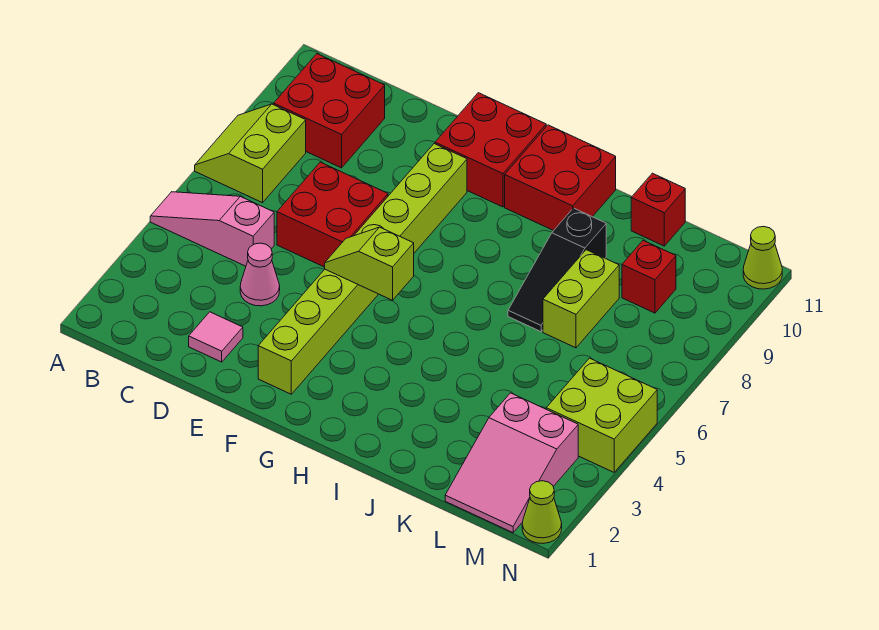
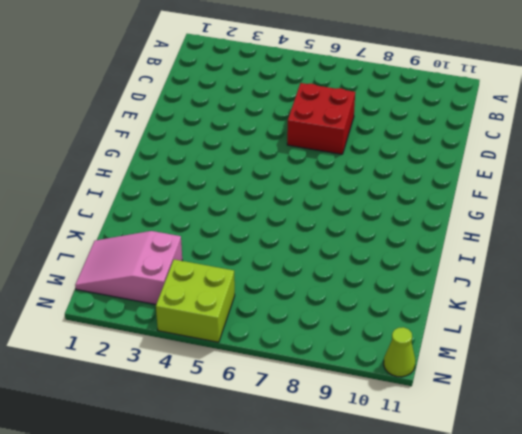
none -> pink 1x3 slope [150,192,274,266]
none -> lime 2x2 slope [195,104,306,203]
none -> red 2x2 brick [274,54,385,168]

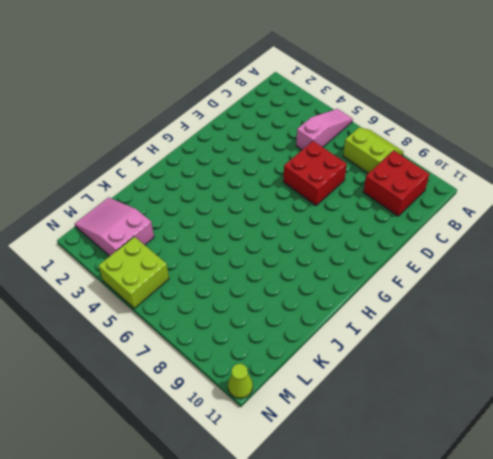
none -> pink 1x1 tile [189,312,243,362]
none -> pink 1x1 cone [240,243,280,306]
none -> lime 1x8 brick [258,144,467,394]

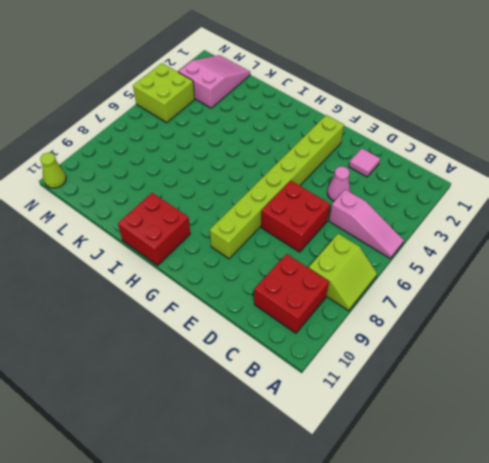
none -> red 2x2 brick [435,93,546,207]
none -> black 1x3 slope [508,208,606,332]
none -> lime 1x2 brick [543,250,619,348]

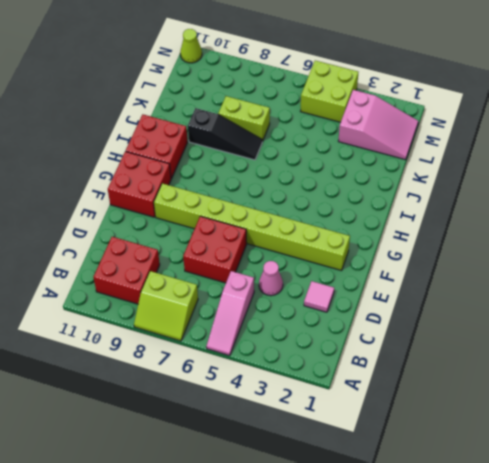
none -> red 1x1 brick [631,173,685,246]
none -> red 1x1 brick [622,240,676,313]
none -> lime 1x1 cone [522,481,562,543]

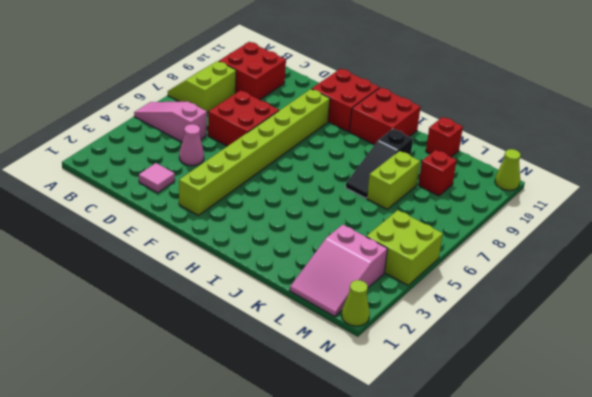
none -> lime 1x2 slope [325,227,414,300]

